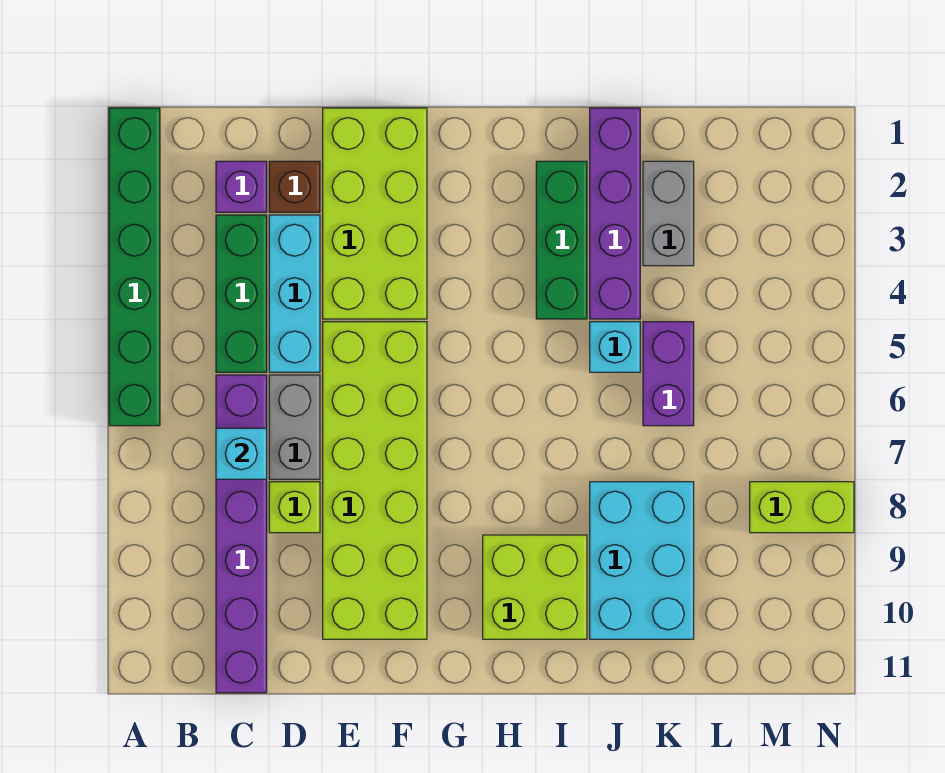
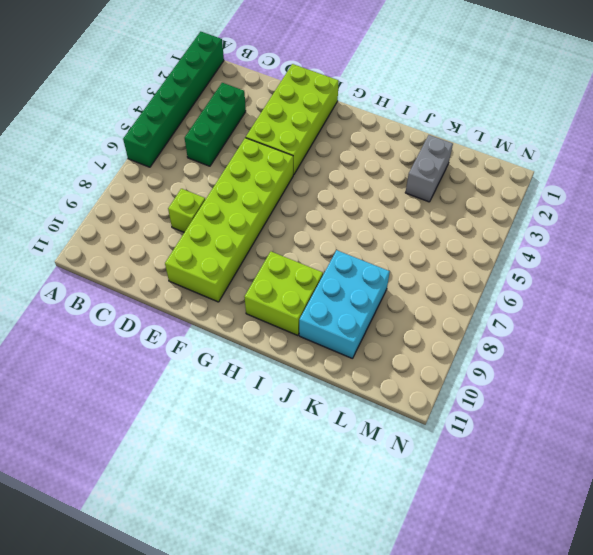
none -> purple 1x1 brick [216,161,267,212]
none -> purple 1x6 brick [216,375,267,693]
none -> brown 1x1 brick [269,161,320,212]

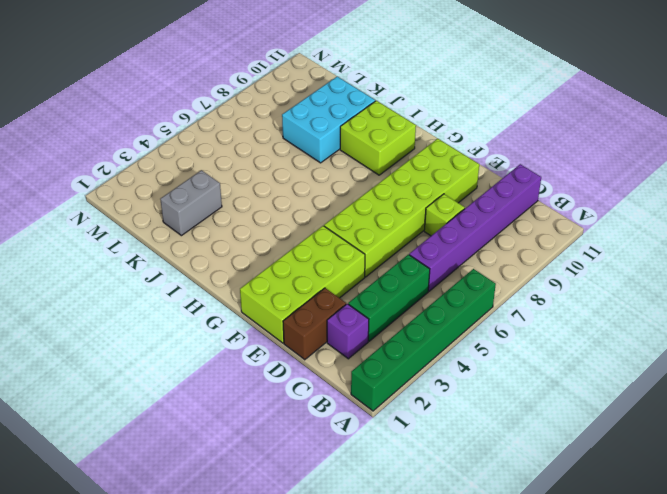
brown 1x2 brick [283,288,346,360] -> brown 1x1 brick [269,161,320,212]
none -> cyan 1x3 brick [269,215,320,372]
none -> grey 1x2 brick [269,375,320,479]
none -> green 1x3 brick [536,161,587,319]

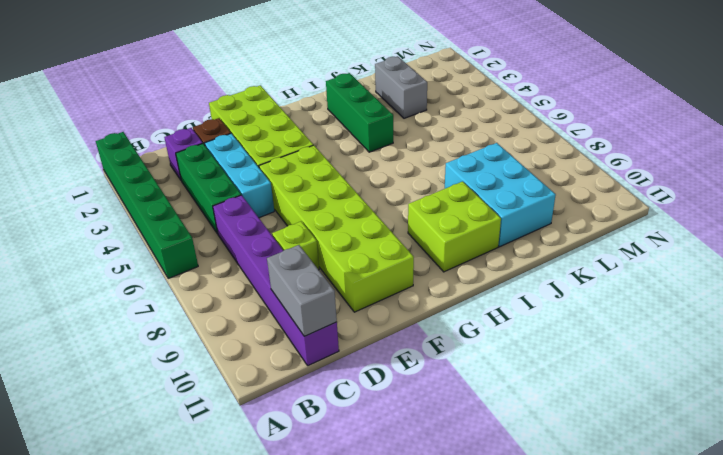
grey 1x2 brick [267,245,337,336] -> grey 1x2 brick moved to [269,375,320,479]
none -> purple 1x4 brick [590,108,640,319]
none -> cyan 1x1 brick [590,322,640,372]
none -> purple 1x2 brick [643,322,694,426]

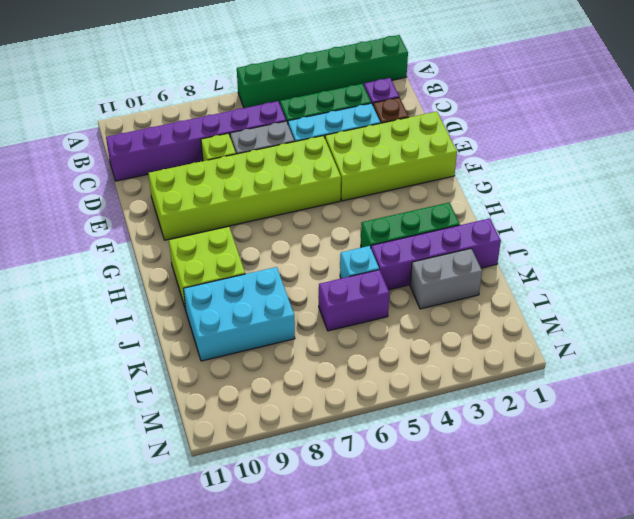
none -> lime 1x2 brick [750,482,854,533]
none -> cyan 1x1 brick [216,428,267,479]

